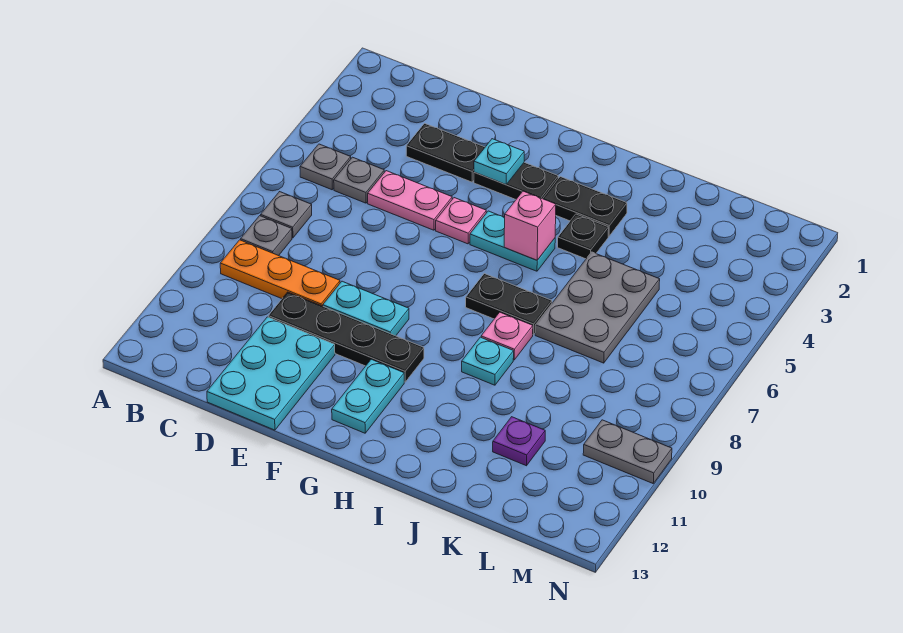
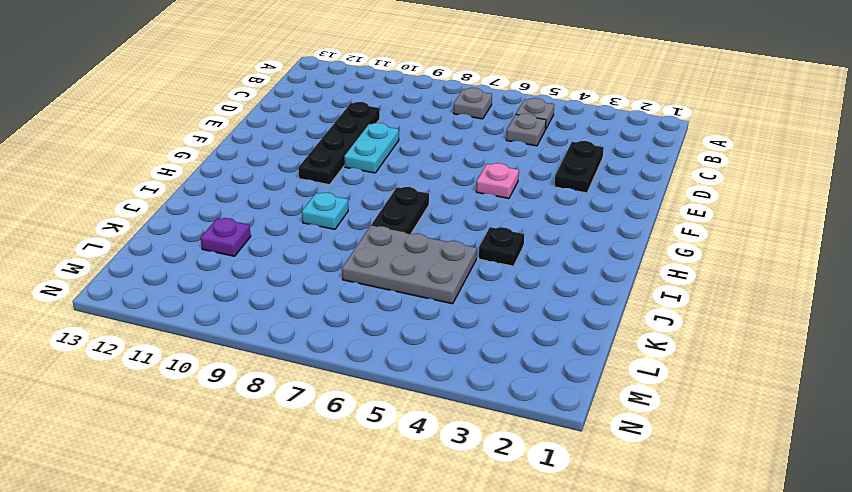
none -> grey 1x1 plate [241,216,292,256]
none -> orange 1x3 plate [220,240,340,306]
none -> pink 1x2 plate [368,171,452,230]

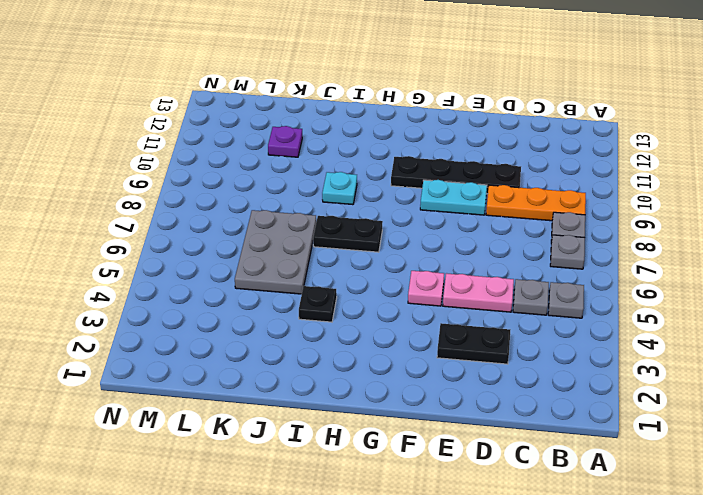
none -> cyan 2x3 plate [207,317,335,430]
none -> black 1x2 plate [474,162,558,199]
none -> cyan 1x2 plate [470,211,555,271]

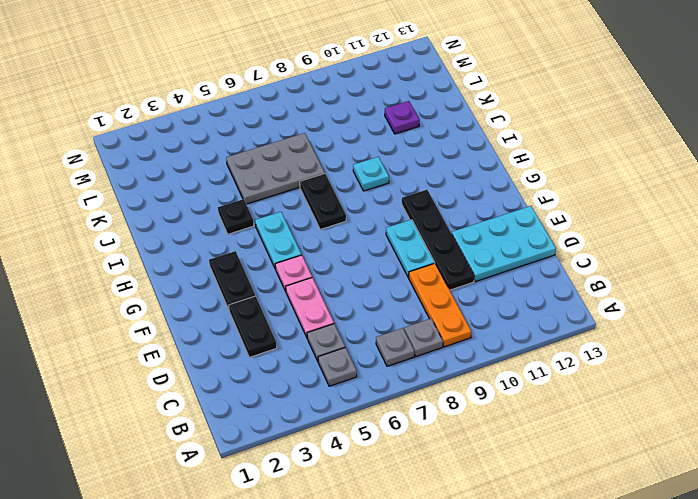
none -> cyan 1x2 plate [332,359,404,433]
none -> black 1x2 plate [543,177,627,236]
none -> pink 1x1 plate [481,312,533,360]

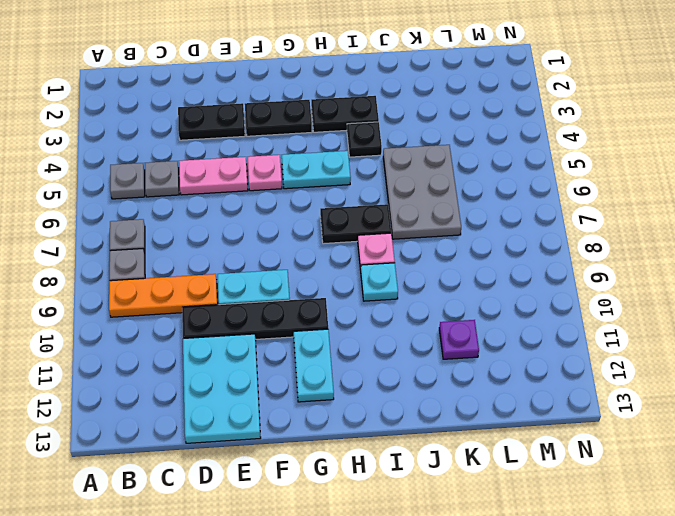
none -> grey 1x2 plate [583,420,672,483]
none -> cyan 1x1 plate [474,139,524,185]
none -> pink 1x1 brick [504,191,556,260]

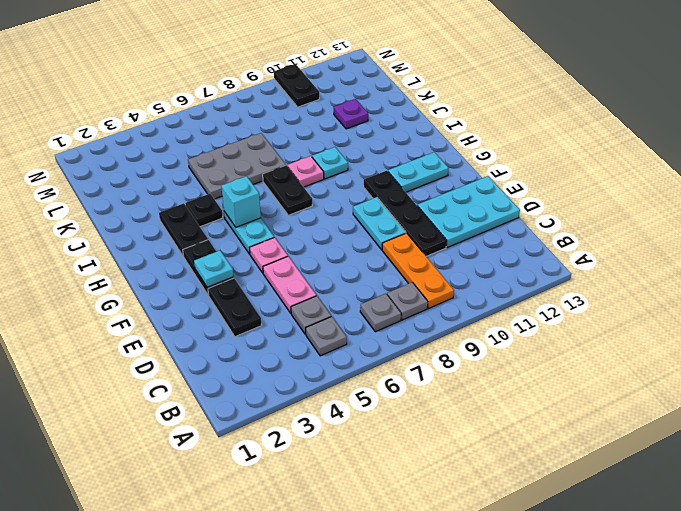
cyan 1x1 brick [221,176,261,227] -> pink 1x1 brick [504,191,556,260]
black 1x2 plate [274,64,319,107] -> grey 1x2 plate [583,420,672,483]

